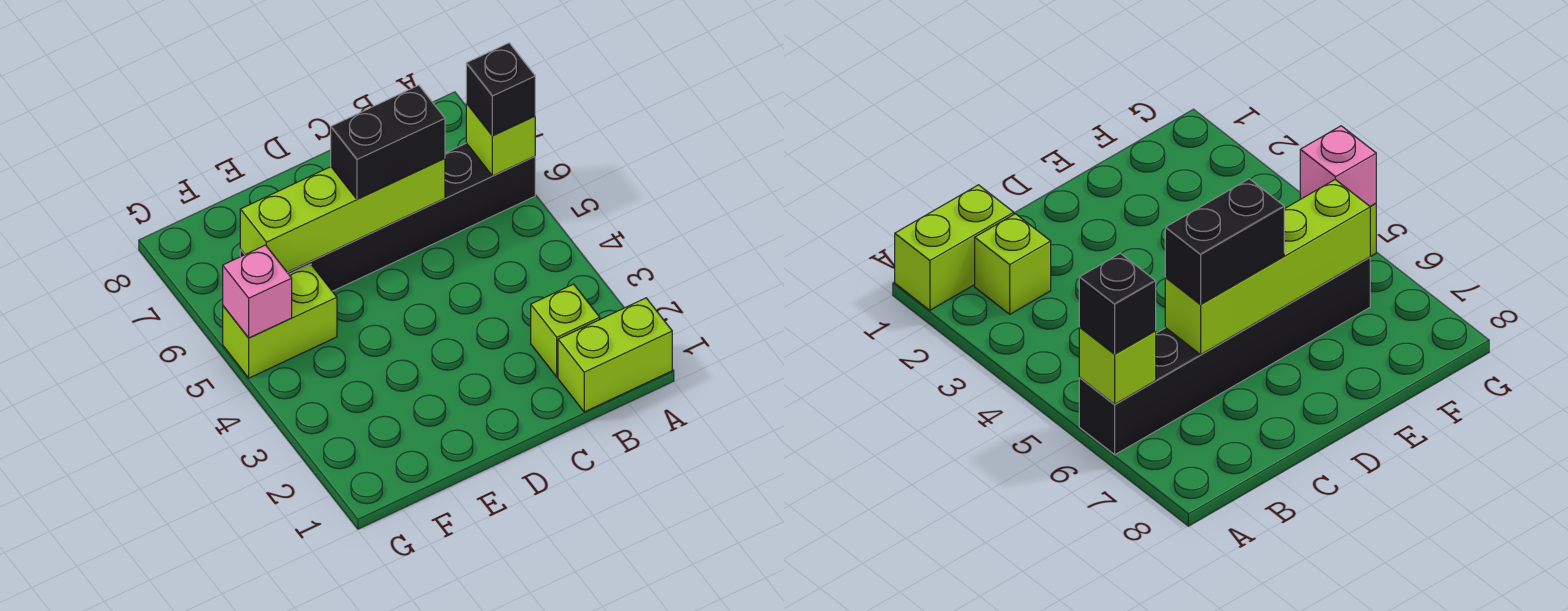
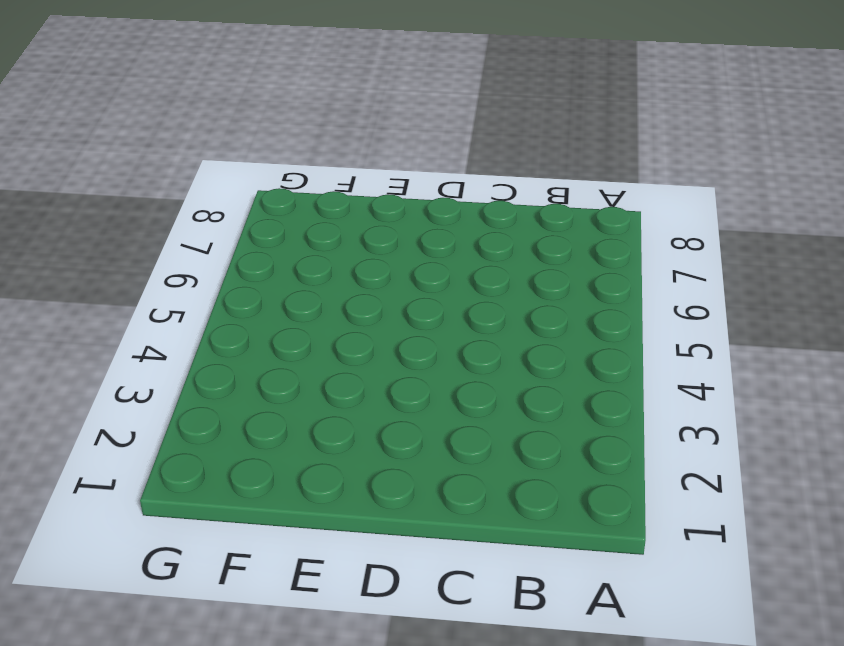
none -> lime 1x2 brick [558,298,672,412]
none -> black 1x6 brick [240,143,535,291]

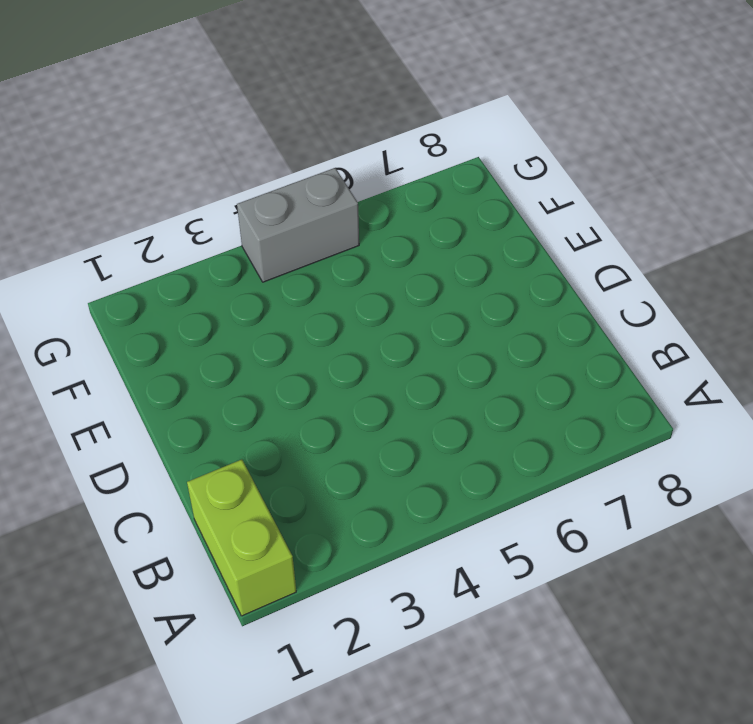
grey 1x2 brick [237,168,359,282] -> lime 1x2 brick [223,264,337,378]
none -> black 1x6 brick [240,143,535,291]
none -> lime 1x1 brick [531,284,600,377]

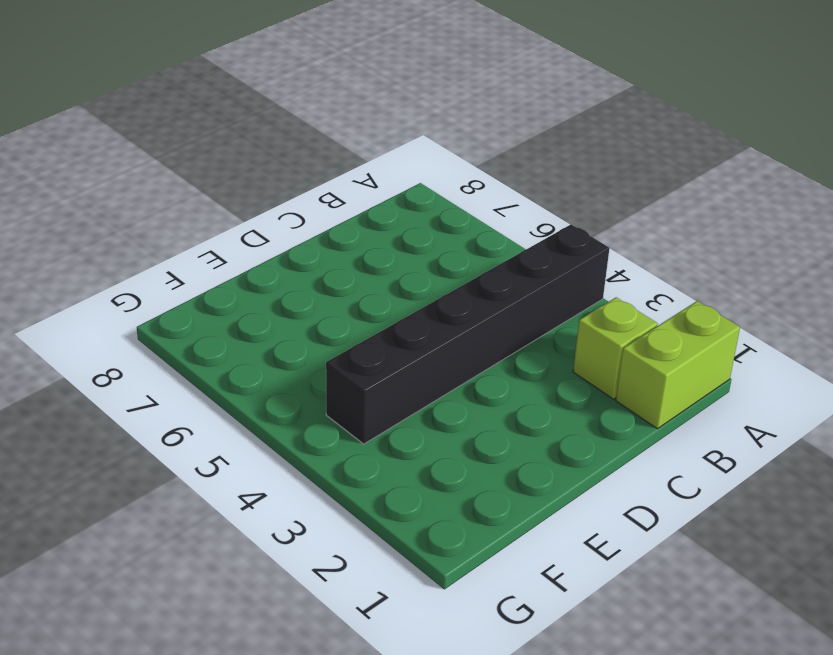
black 1x6 brick [326,225,610,444] -> black 1x6 brick moved to [240,143,535,291]
none -> lime 1x2 brick [223,264,337,378]
none -> lime 1x1 brick [466,103,535,176]

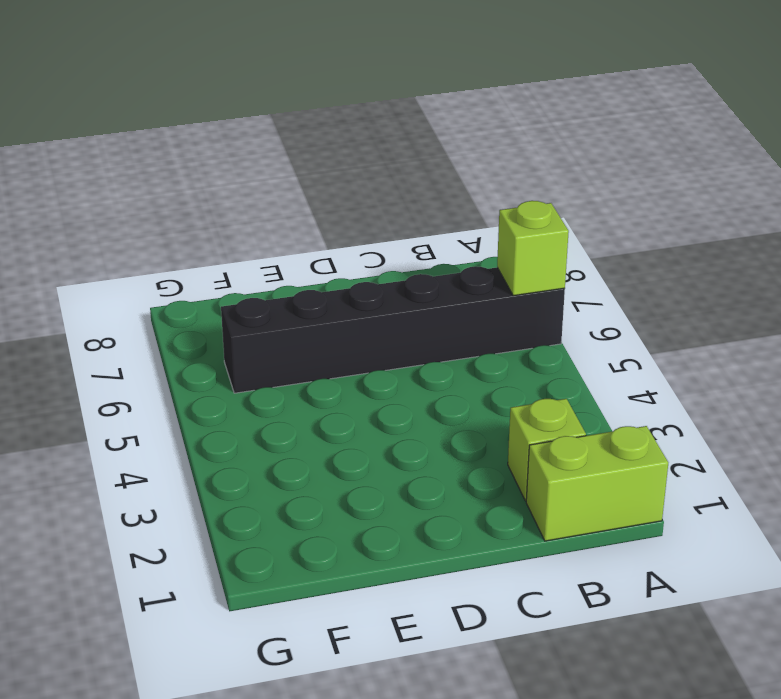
none -> lime 1x2 brick [223,264,337,378]
none -> lime 1x4 brick [240,159,445,272]

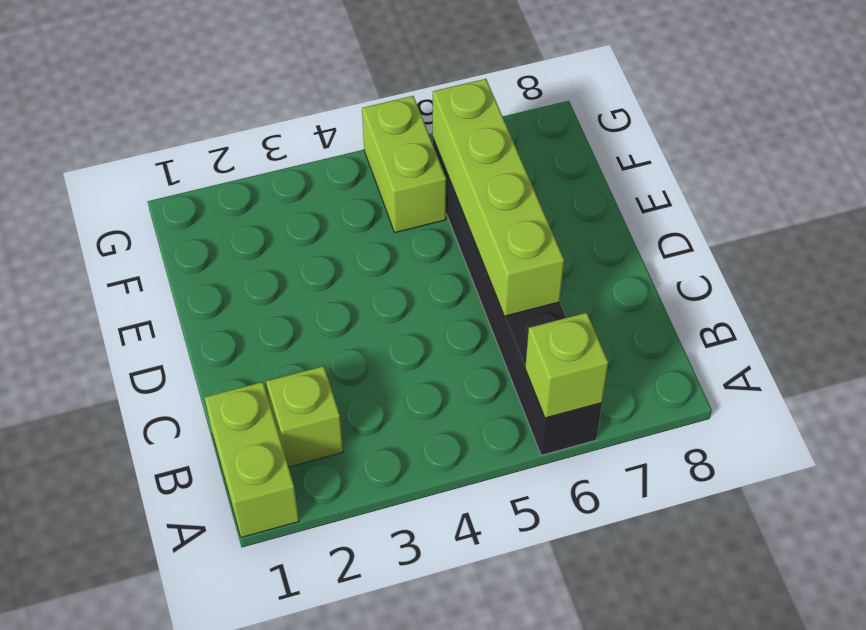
none -> pink 1x1 brick [223,245,292,338]
none -> black 1x1 brick [466,43,535,136]

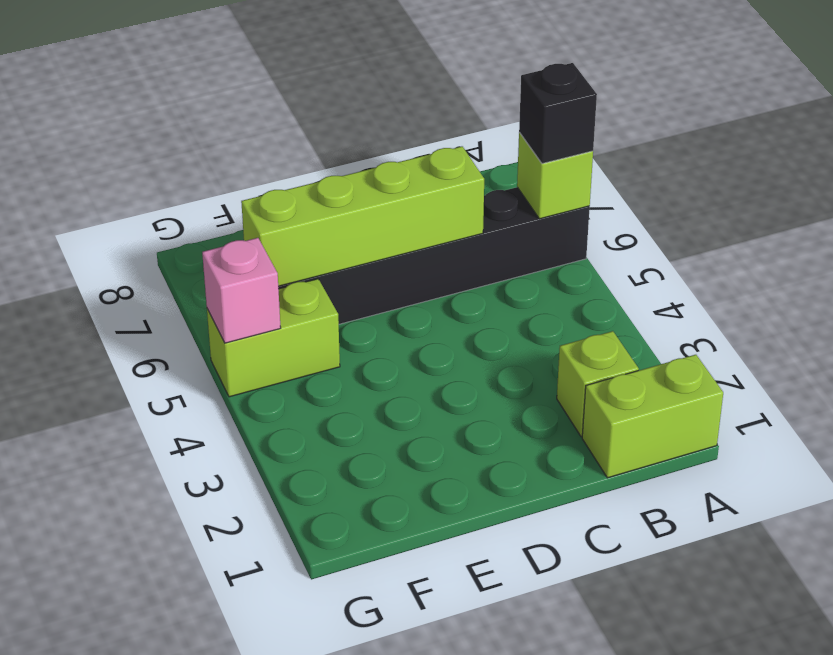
none -> black 1x2 brick [331,85,445,199]

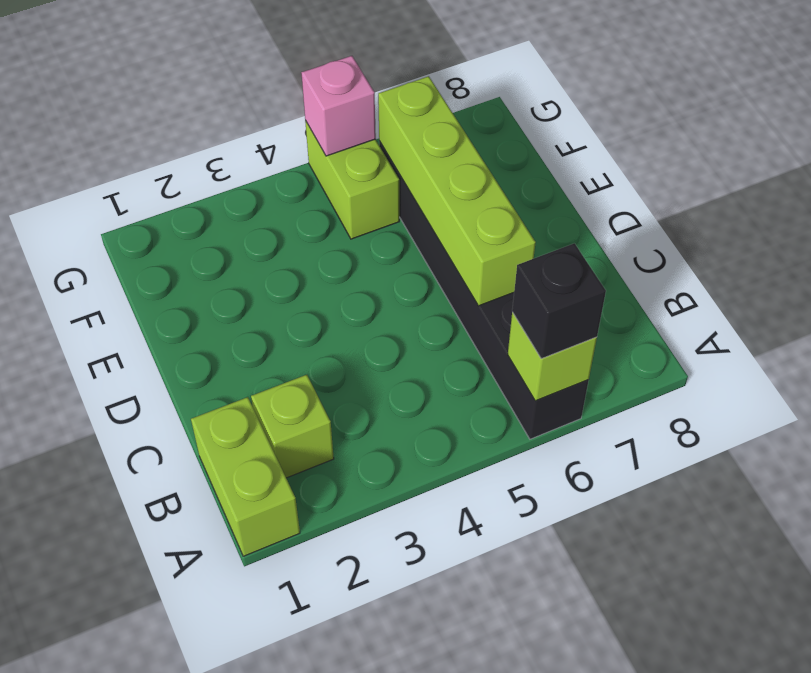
none -> black 1x2 brick [331,85,445,199]

